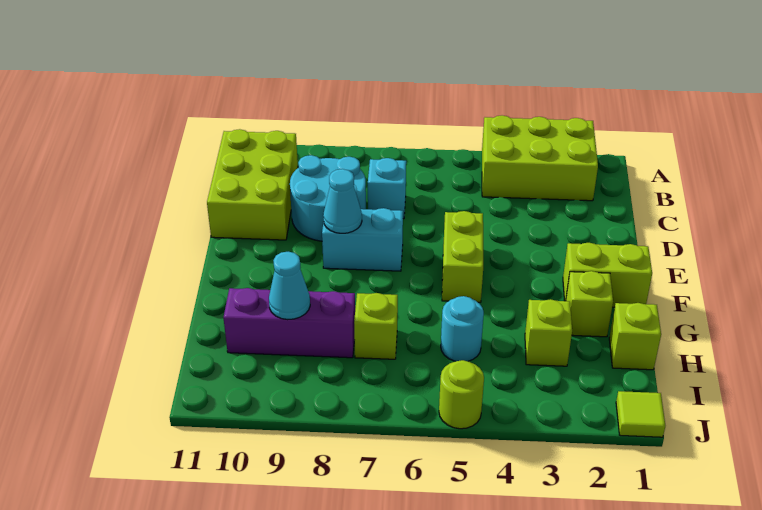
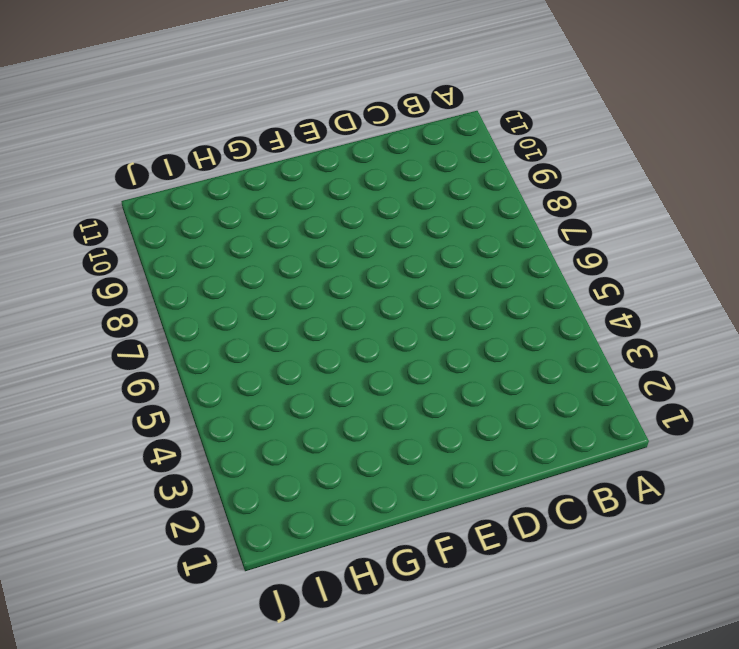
none -> lime 2x3 brick [482,115,598,201]
none -> lime 2x3 brick [207,129,298,240]
none -> cyan 1x1 brick [368,158,406,219]

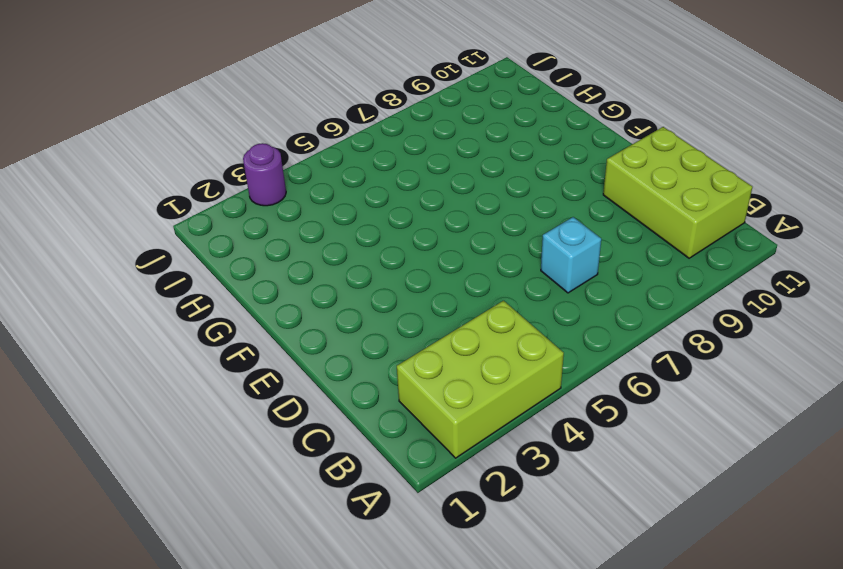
purple 1x1 round brick [243,143,286,206] -> none
none -> cyan 2x2 round brick [290,155,366,241]
none -> lime 1x2 brick [442,211,483,302]
none -> cyan 1x2 brick [322,208,403,271]

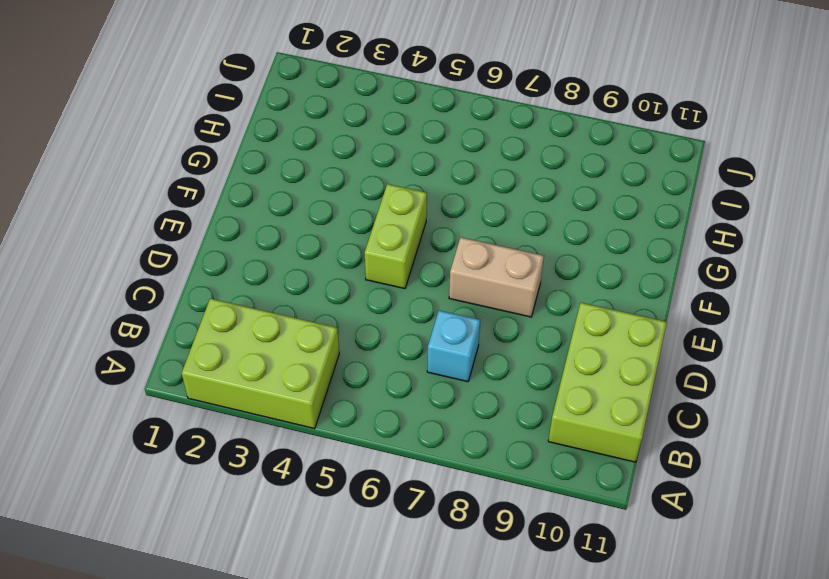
tan 1x2 brick [449,237,544,317] -> cyan 1x2 brick [322,208,403,271]
none -> cyan 2x2 round brick [290,155,366,241]
none -> lime 1x2 brick [563,243,652,307]
none -> lime 1x1 brick [566,271,613,337]

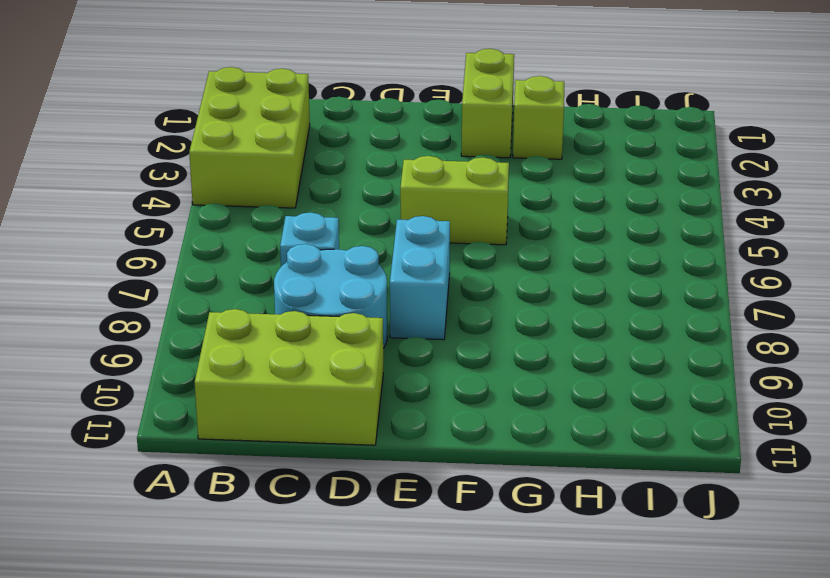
none -> lime 1x1 brick [609,303,661,370]
none -> lime 1x1 brick [525,299,572,366]
none -> cyan 1x1 round brick [441,296,484,361]

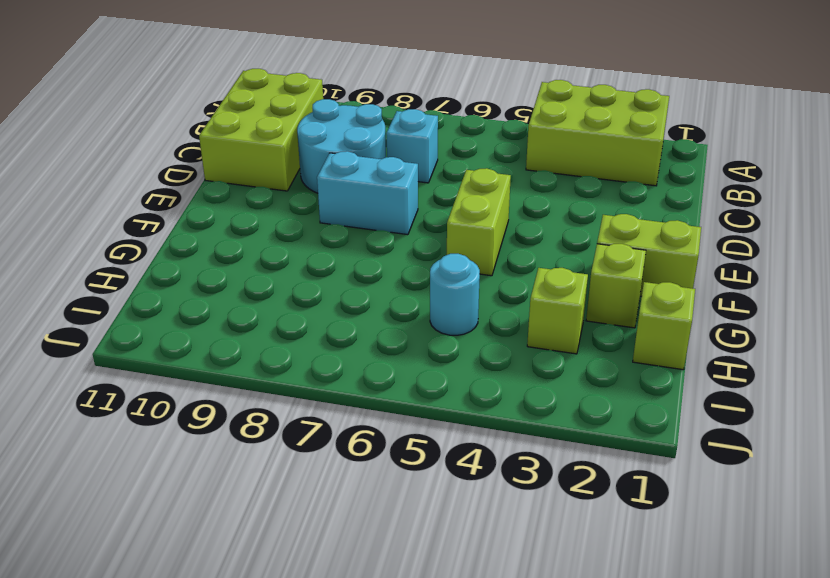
none -> lime 1x1 brick [354,293,398,359]
none -> purple 1x3 brick [223,288,355,358]
none -> lime 1x1 tile [616,391,665,437]

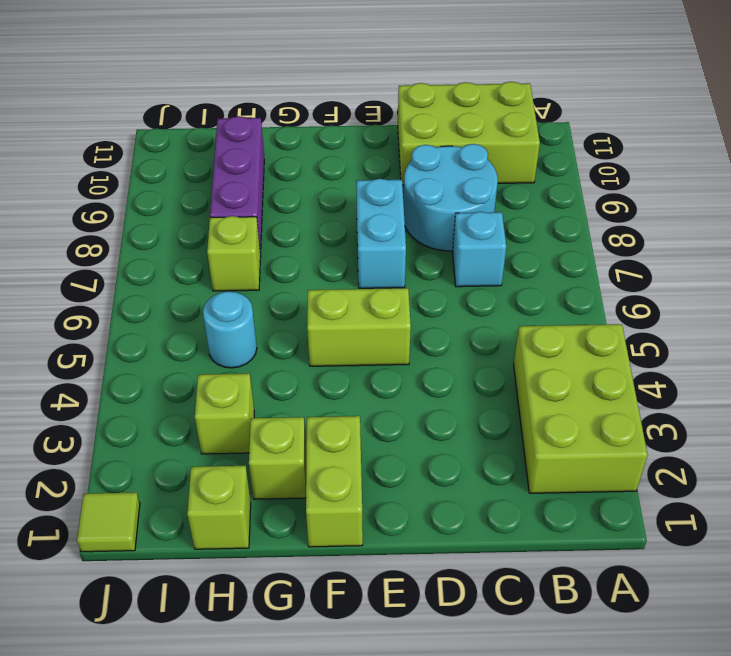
none -> lime 1x1 round brick [439,360,484,429]
none -> cyan 1x1 cone [323,169,362,233]
none -> cyan 1x1 cone [269,252,310,320]

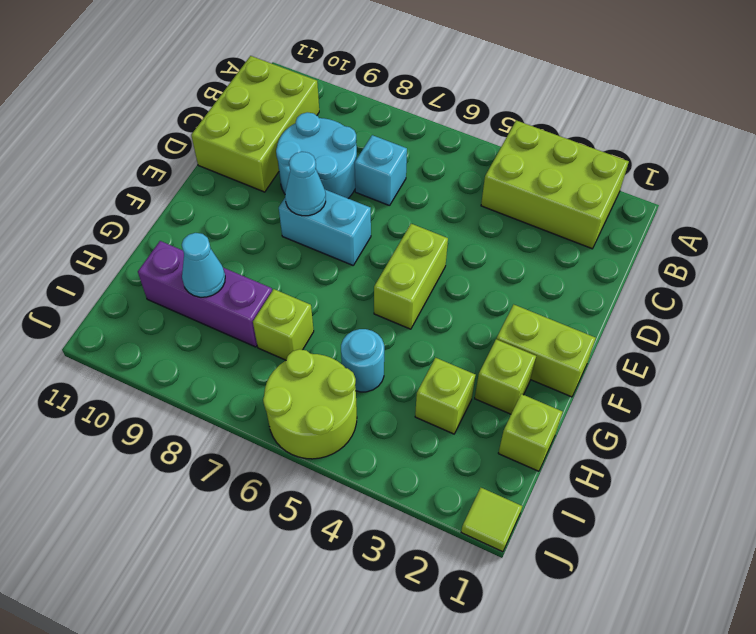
lime 2x2 round brick [263,349,357,459] -> lime 1x1 round brick [439,360,484,429]

